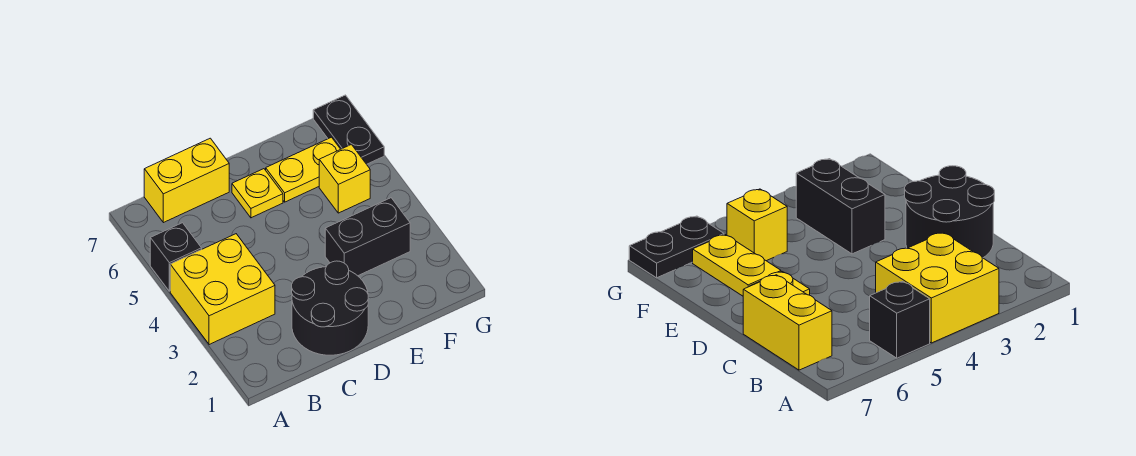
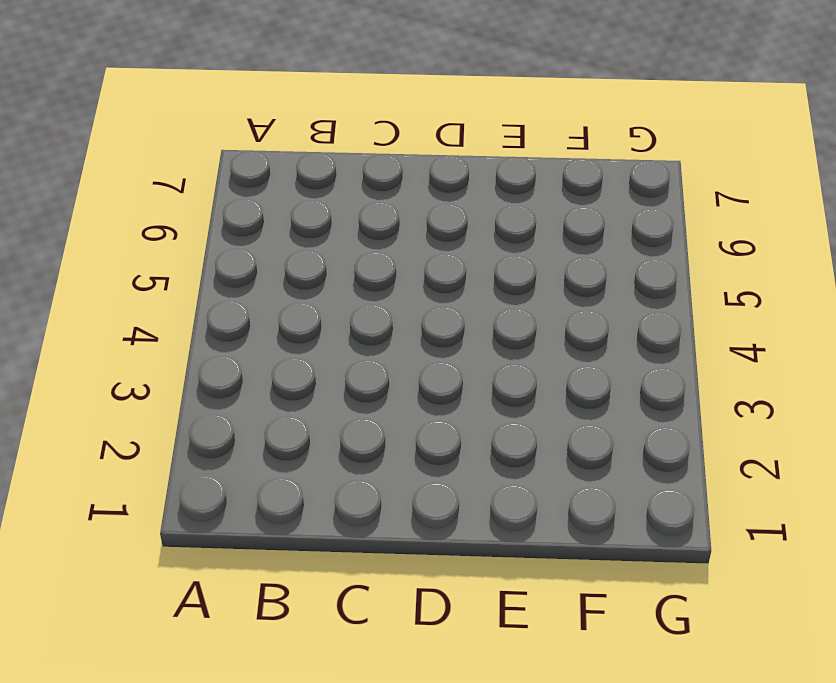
none -> yellow 2x2 brick [170,234,275,345]
none -> black 1x1 brick [150,223,202,291]

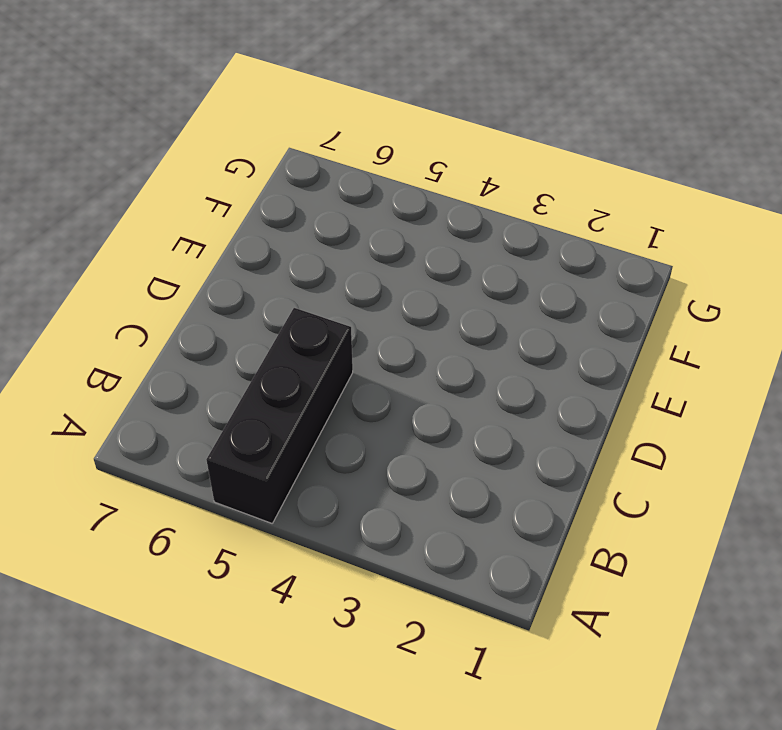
black 1x3 brick [206,308,353,523] -> black 1x1 brick [150,223,202,291]
none -> yellow 2x2 brick [170,234,275,345]
none -> yellow 1x2 brick [144,138,229,223]

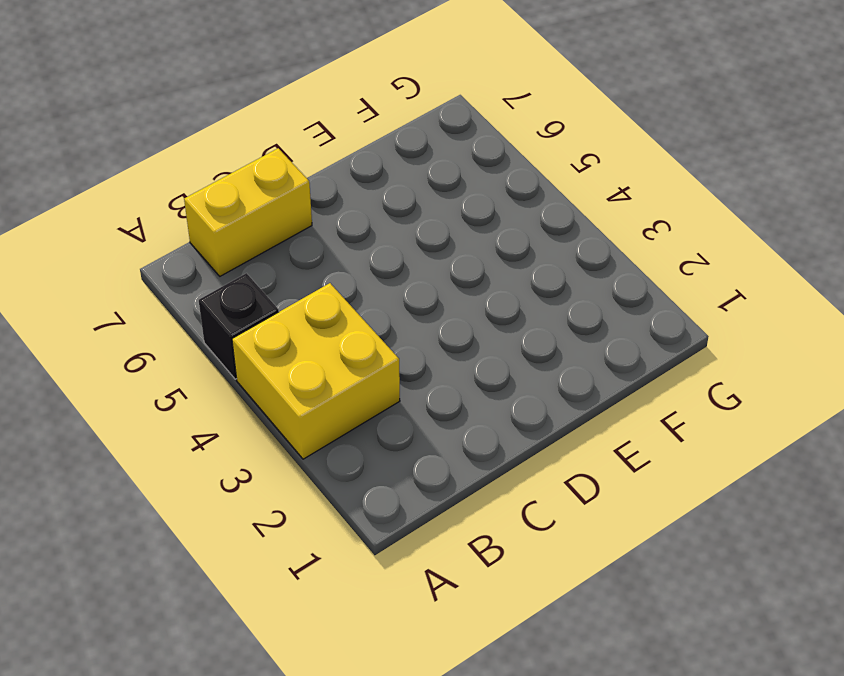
none -> black 2x2 round brick [292,261,368,355]
none -> yellow 1x1 plate [232,169,283,218]

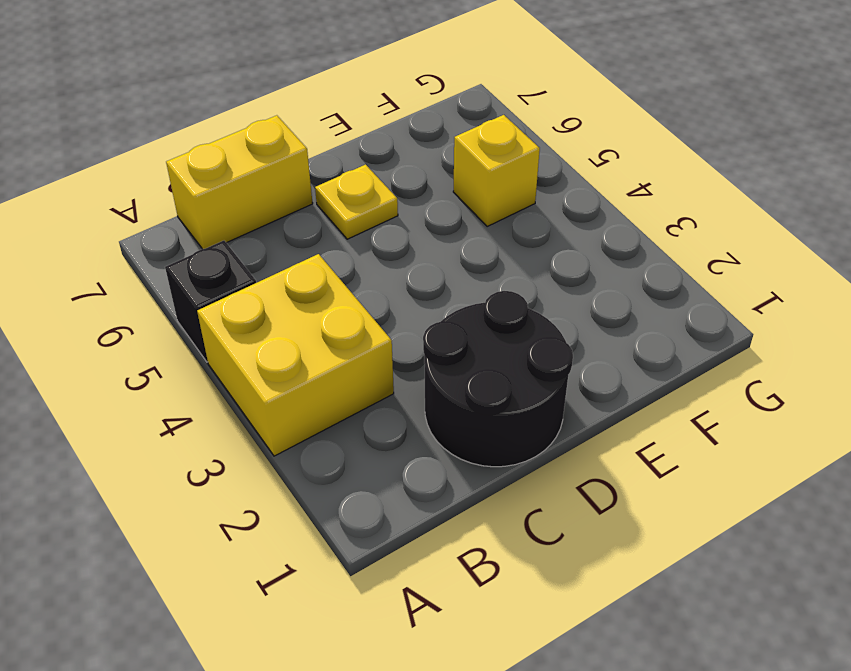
none -> black 1x2 brick [325,198,410,276]
none -> yellow 1x2 plate [266,137,340,202]

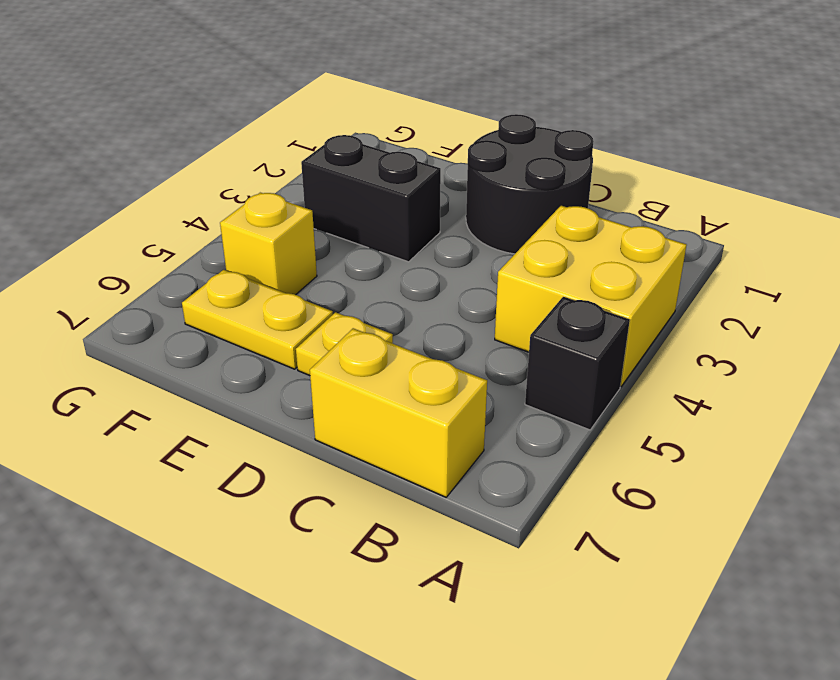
none -> black 1x2 plate [313,95,384,164]

